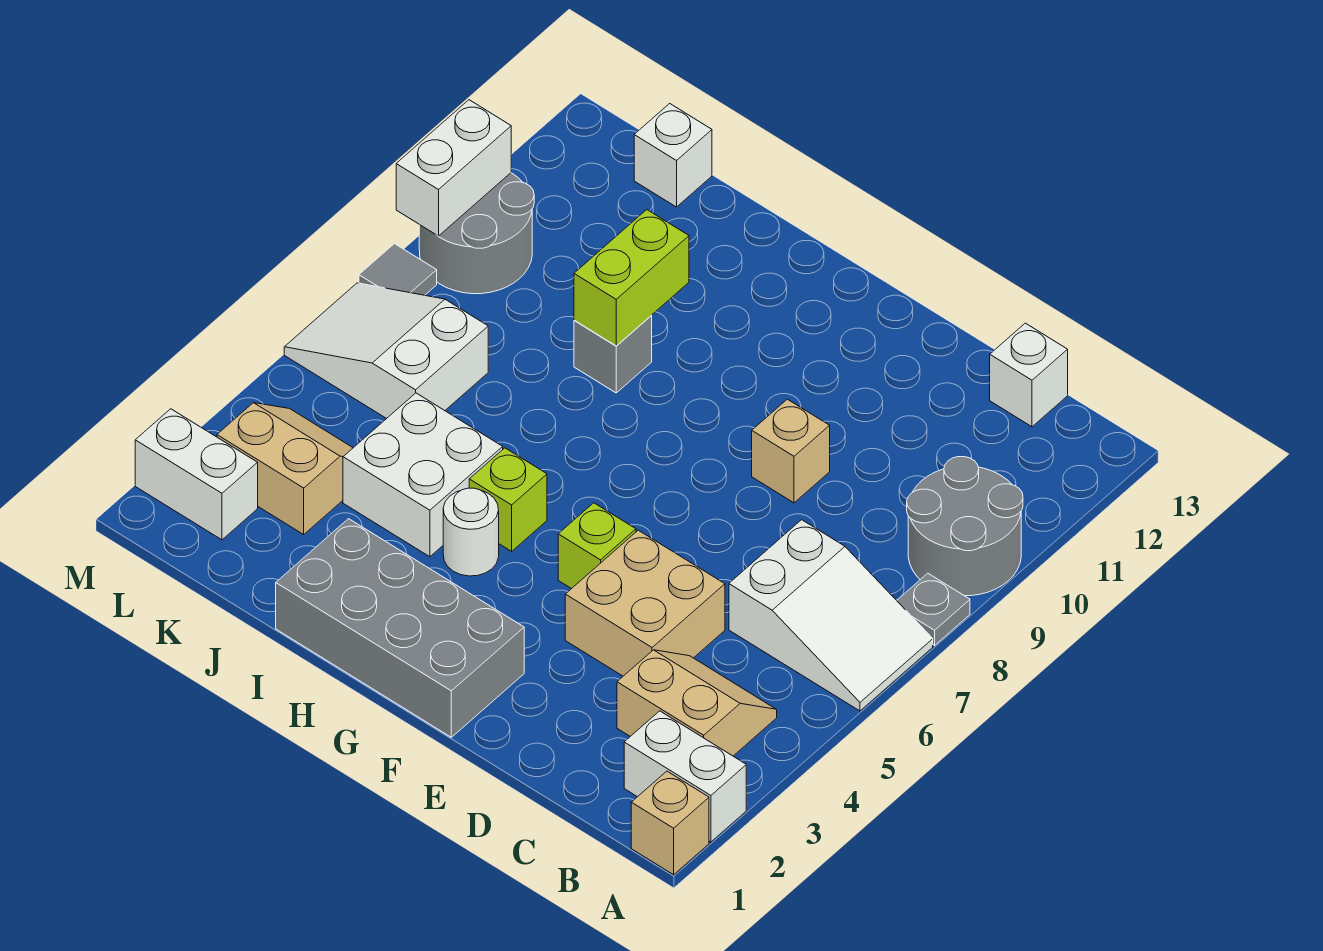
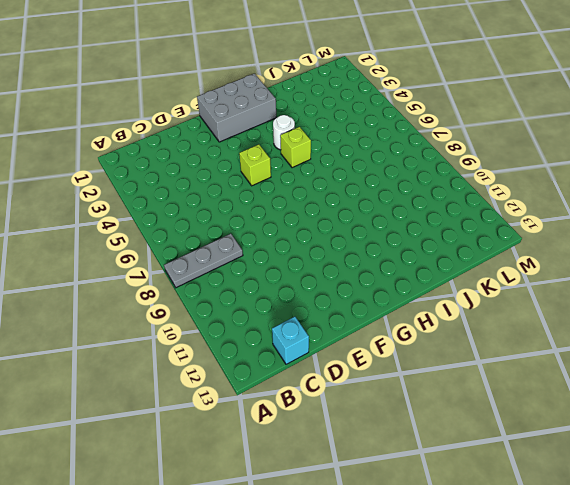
grey 1x3 plate [164,234,243,288] -> grey 1x1 plate [897,573,970,645]
cyan 1x1 brick [272,317,309,364] -> white 1x1 brick [990,323,1068,427]
grey 2x3 brick [197,74,276,142] -> grey 2x4 brick [276,519,524,737]
none -> tan 1x1 brick [631,771,709,875]
none -> white 1x2 brick [624,711,746,842]
none -> white 2x3 slope [729,520,933,711]

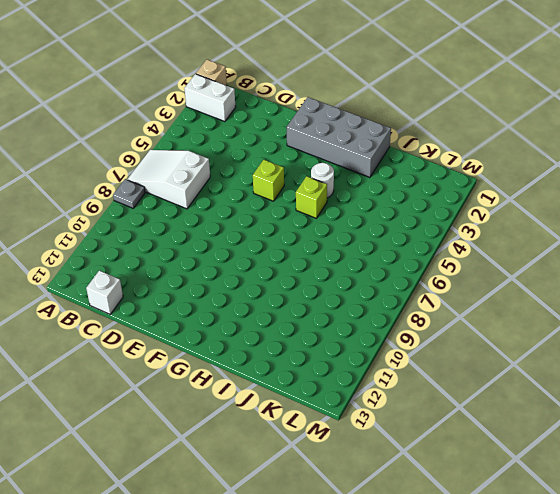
none -> grey 2x2 round brick [907,457,1023,596]
none -> tan 2x2 slope [617,650,777,756]
none -> tan 2x2 brick [565,530,725,676]

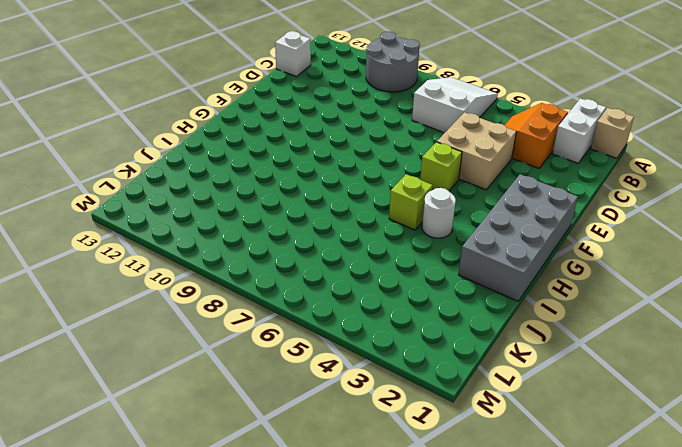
orange 2x2 slope [505,103,568,168] -> tan 2x2 slope [617,650,777,756]
none -> grey 1x1 plate [897,573,970,645]
none -> tan 1x1 brick [752,399,830,503]
none -> white 2x2 brick [343,393,503,557]

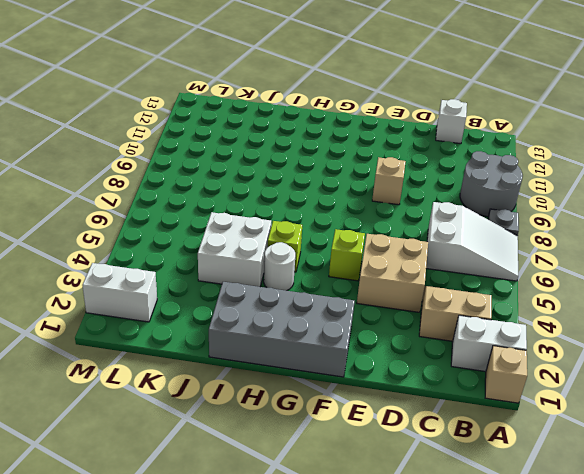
none -> grey 1x1 brick [574,316,652,393]
none -> tan 2x2 slope [217,403,353,534]
none -> white 2x3 slope [284,283,488,419]

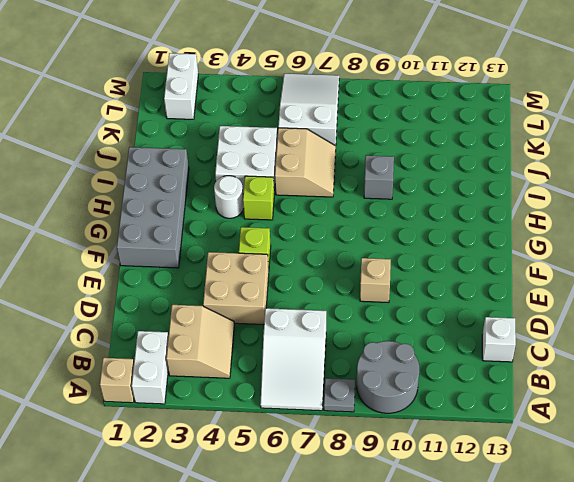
tan 2x2 slope [275,128,336,197] -> tan 2x2 slope moved to [217,403,353,534]
none -> white 1x1 brick [634,104,712,207]
none -> grey 2x2 round brick [419,173,534,294]
none -> grey 1x1 tile [359,244,437,295]

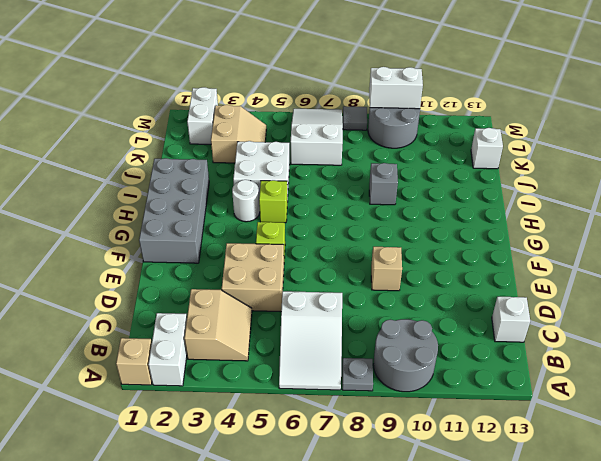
none -> lime 1x2 brick [574,210,689,346]

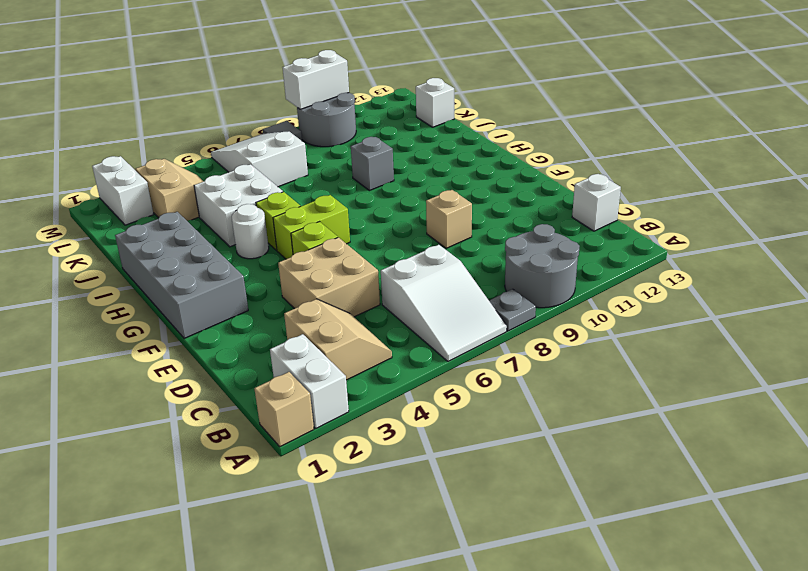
lime 1x2 brick [273,195,350,259] -> lime 1x2 brick moved to [574,210,689,346]

